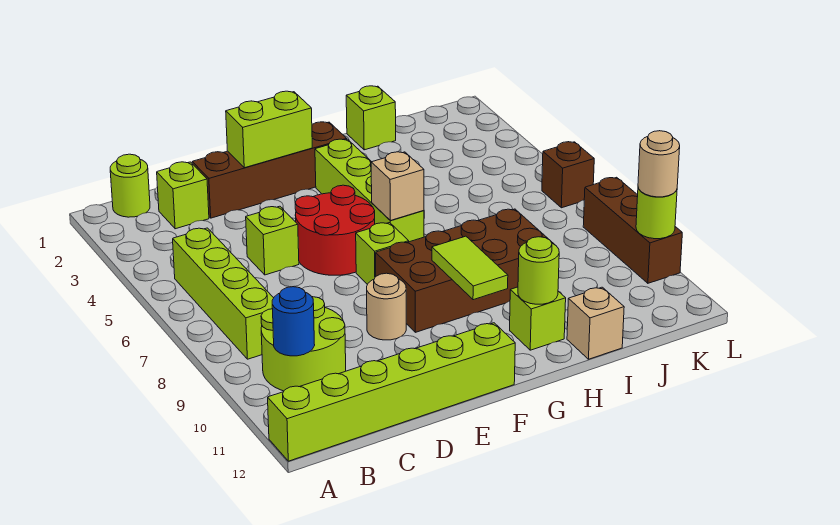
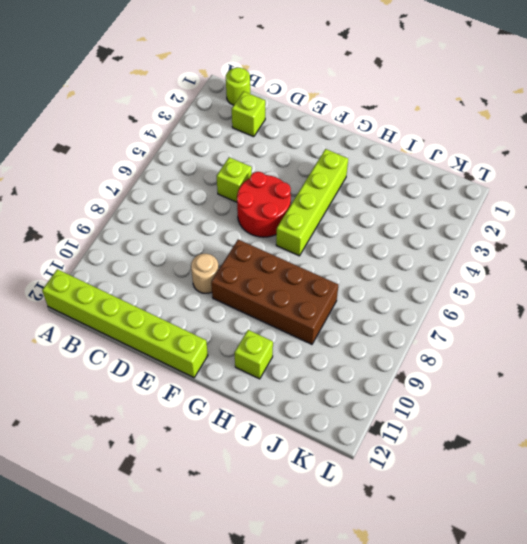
none -> lime 1x4 brick [173,228,273,359]
none -> lime 2x2 round brick [261,297,346,391]
none -> brown 1x4 brick [192,122,347,218]

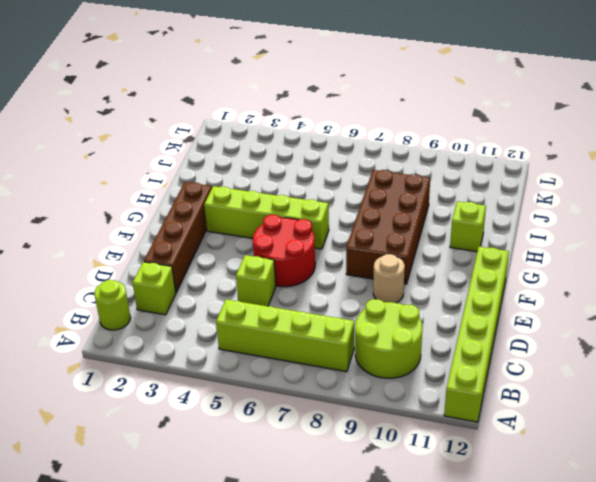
none -> lime 1x1 brick [356,223,409,284]
none -> lime 1x1 brick [346,86,396,150]
none -> tan 1x1 brick [567,287,624,359]

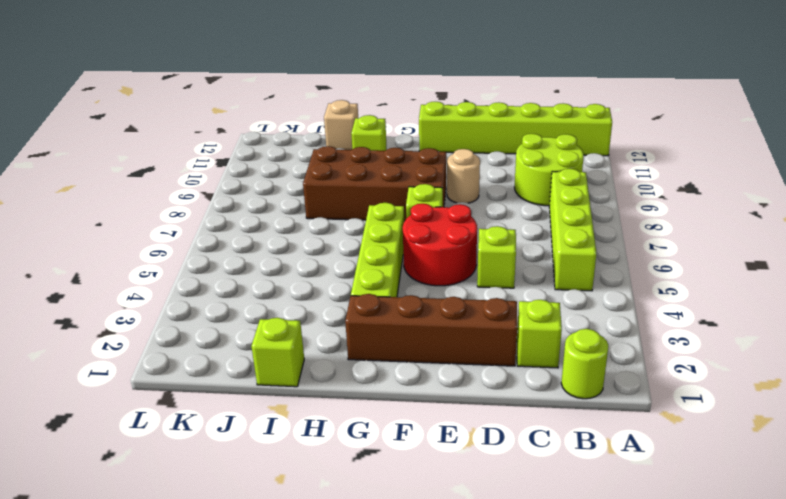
none -> brown 1x1 brick [542,142,594,208]
none -> brown 1x3 brick [583,177,682,283]
none -> blue 1x1 round brick [272,287,315,356]

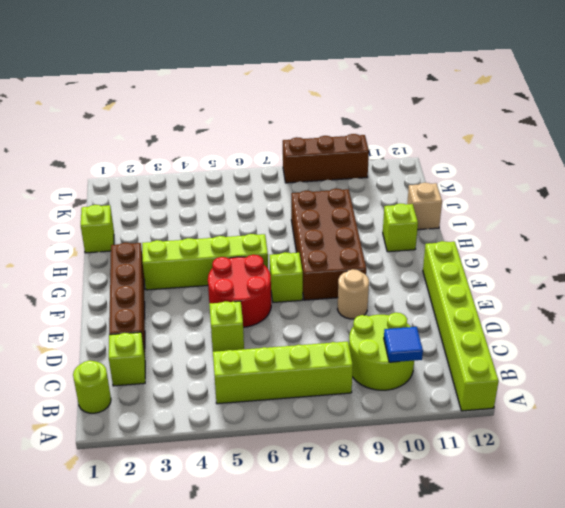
blue 1x1 tile [384,327,423,362] -> blue 1x1 round brick [272,287,315,356]
none -> brown 1x1 brick [542,142,594,208]
none -> lime 1x2 brick [226,91,312,168]
none -> tan 1x1 brick [371,152,424,220]

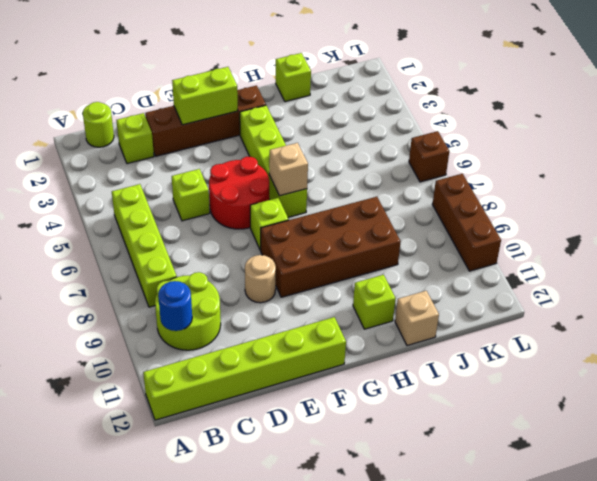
none -> lime 1x2 tile [432,236,508,300]
none -> lime 1x1 round brick [518,237,559,304]
none -> lime 1x1 round brick [636,188,677,239]

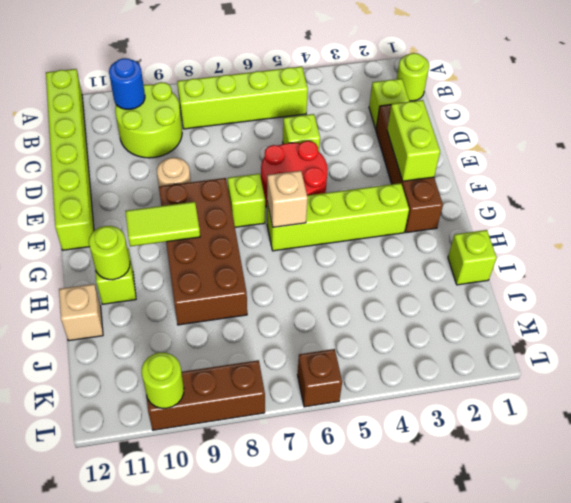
none -> tan 1x1 round brick [638,131,680,197]

